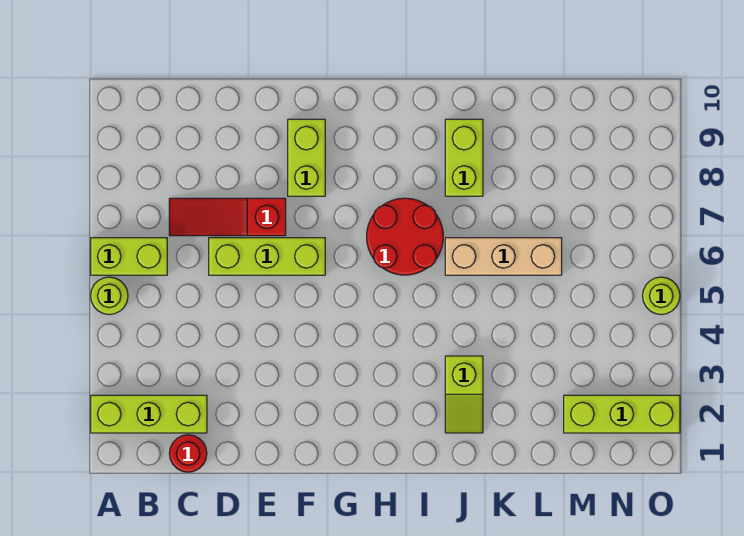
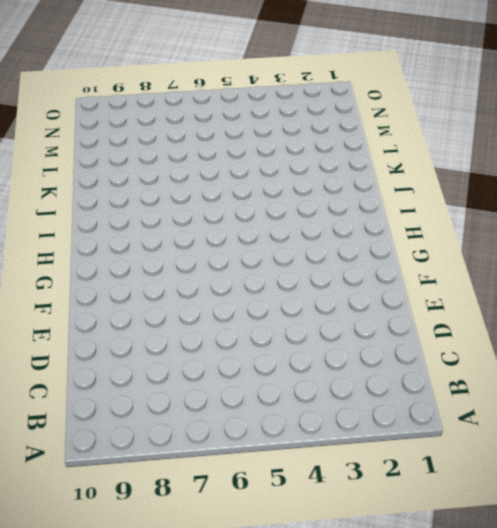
none -> lime 1x3 brick [91,395,207,433]
none -> lime 1x1 round brick [91,277,128,315]
none -> lime 1x2 brick [91,238,167,275]

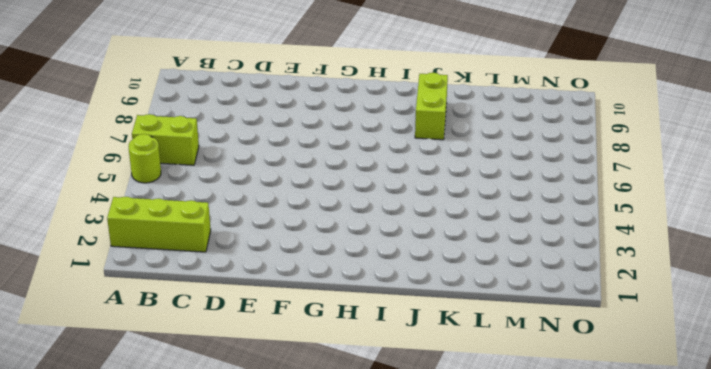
none -> red 1x1 round brick [169,435,207,472]
none -> red 1x3 slope [169,198,286,236]
none -> lime 1x3 brick [209,238,325,275]

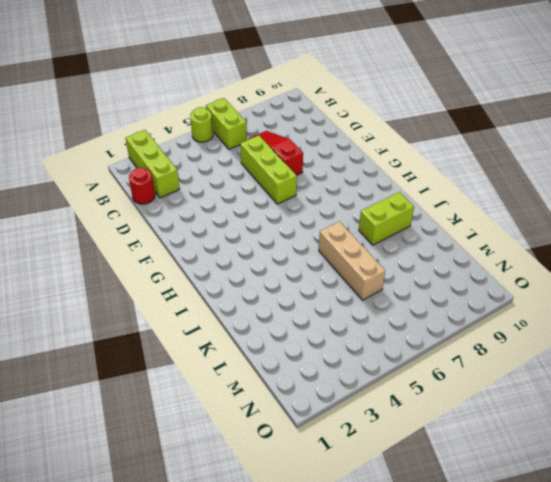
none -> lime 1x2 brick [288,119,325,196]
none -> red 2x2 round brick [367,198,443,275]
none -> lime 1x2 slope [445,356,483,433]

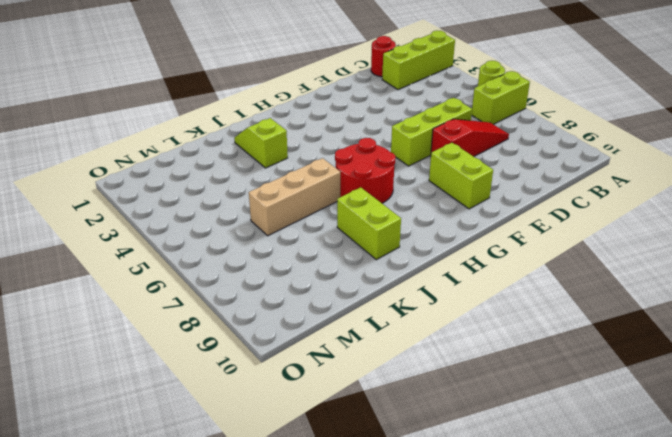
none -> lime 1x3 brick [564,395,680,433]
none -> lime 1x1 round brick [643,277,680,315]

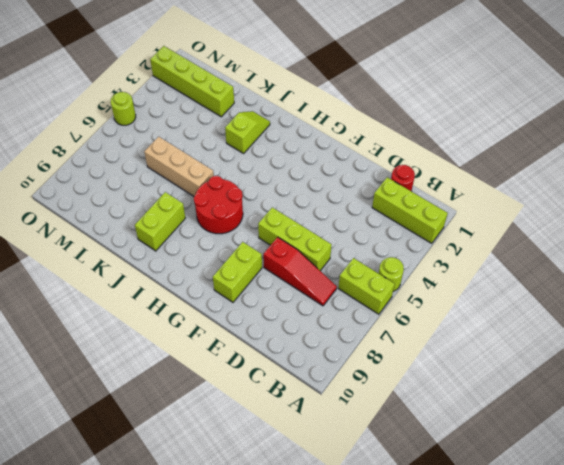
lime 1x4 brick [150,46,234,117] -> lime 1x3 brick [564,395,680,433]

